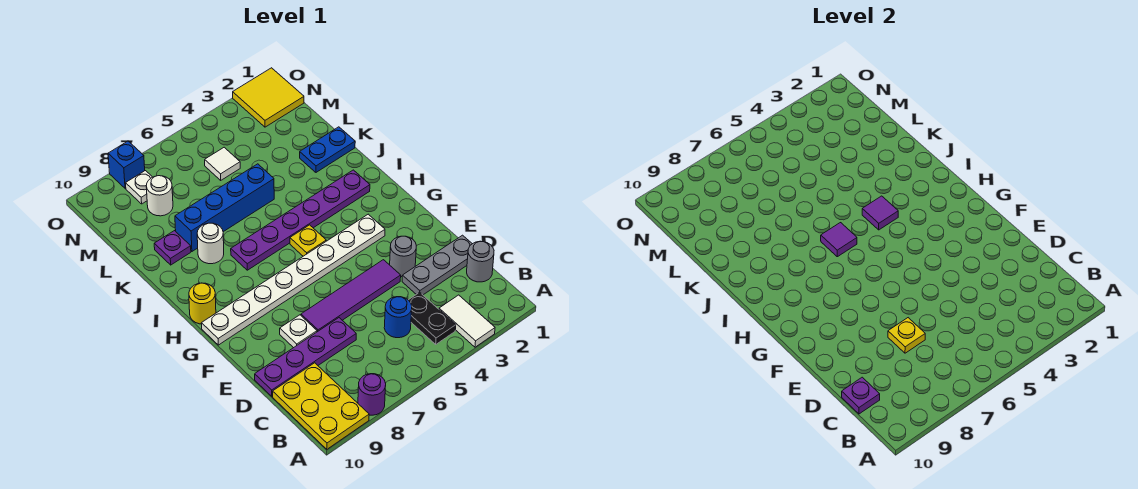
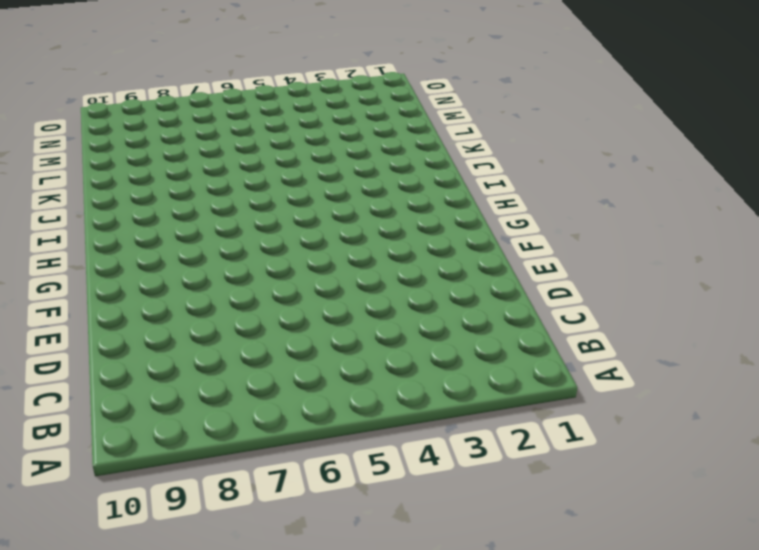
none -> white 1x2 tile [439,295,495,347]
none -> purple 1x1 round brick [358,374,386,415]
none -> yellow 2x3 plate [273,363,369,449]

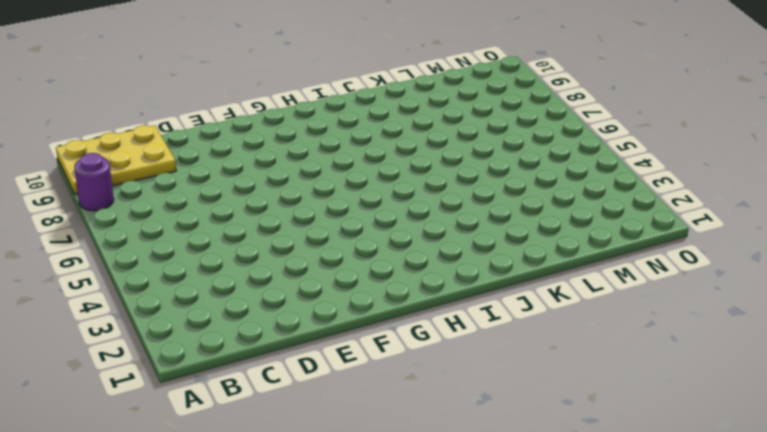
none -> white 1x2 tile [439,295,495,347]
none -> black 1x2 plate [409,292,456,344]
none -> grey 1x1 round brick [467,241,494,282]

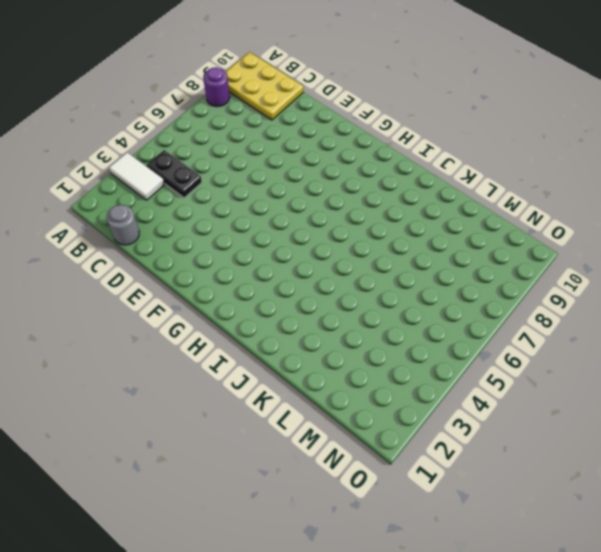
none -> blue 1x1 round brick [384,297,412,338]
none -> grey 1x3 plate [402,235,472,295]
none -> purple 1x4 plate [255,318,356,396]

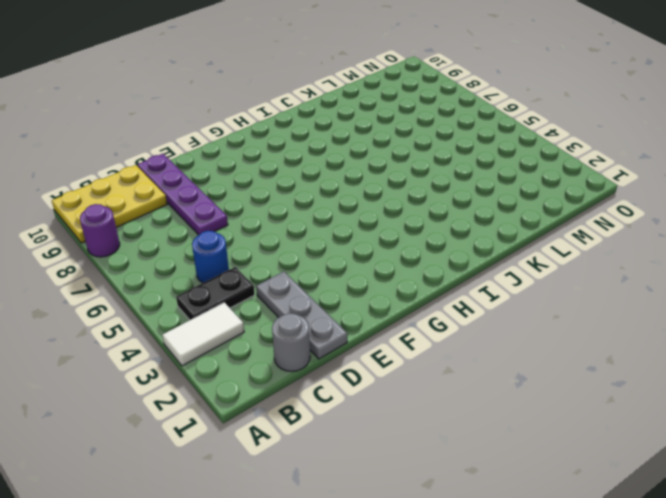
none -> grey 1x1 round brick [390,236,416,277]
none -> purple 1x4 tile [301,260,401,332]
none -> white 1x1 plate [280,315,317,348]

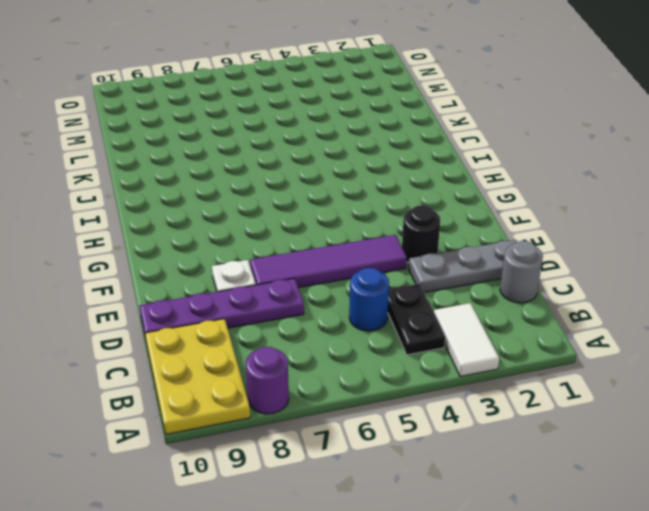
black 1x1 round brick [402,206,440,263] -> grey 1x1 round brick [390,236,416,277]
none -> white 1x8 plate [201,214,385,345]
none -> yellow 1x1 plate [290,225,326,256]
none -> yellow 1x1 round brick [189,283,216,324]

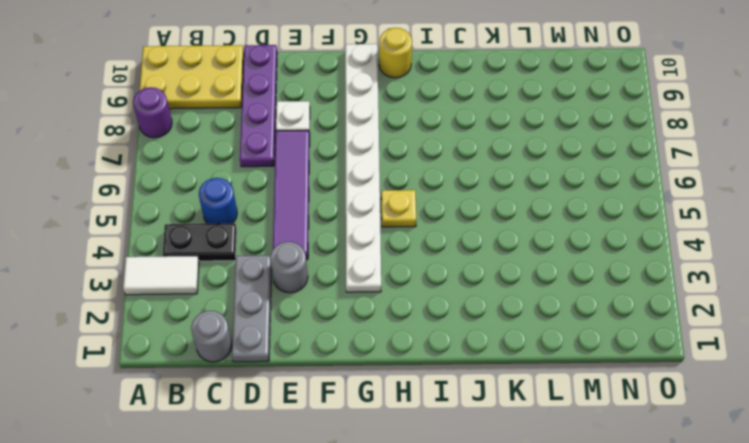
none -> purple 1x6 plate [231,170,370,270]
none -> white 1x1 round brick [197,223,224,264]
none -> blue 1x2 plate [300,127,355,172]

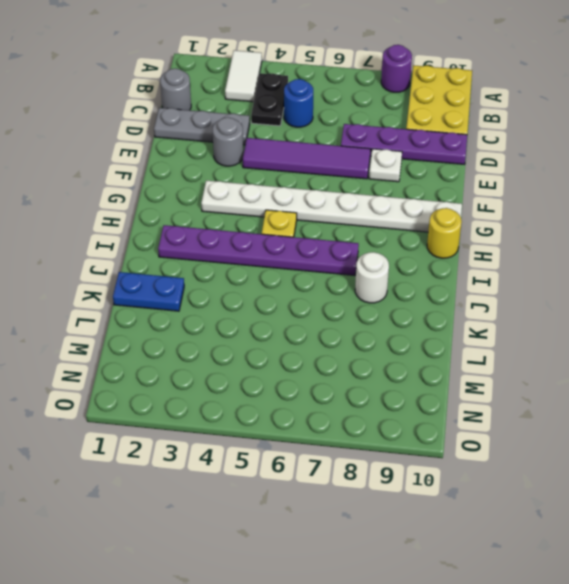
none -> blue 1x4 brick [175,164,274,251]
none -> purple 1x1 plate [154,231,191,265]
none -> white 1x1 tile [205,147,240,180]

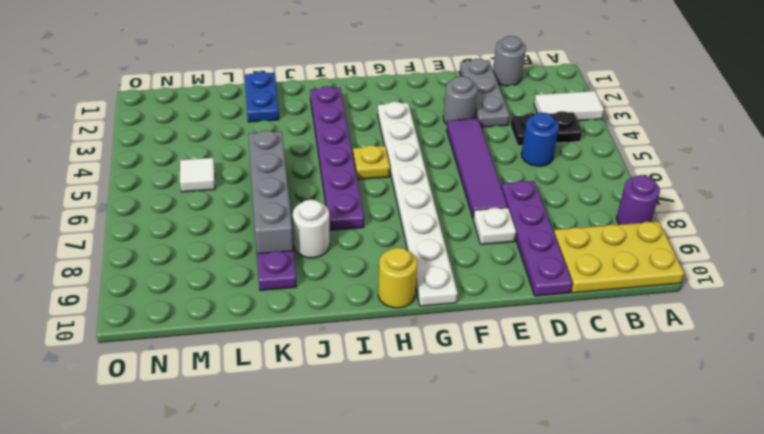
grey 1x4 brick [248,130,293,253] -> blue 1x4 brick [175,164,274,251]
none -> white 1x1 round brick [146,176,173,216]
none -> yellow 2x2 tile [233,68,304,127]
none -> white 1x1 plate [126,171,152,204]

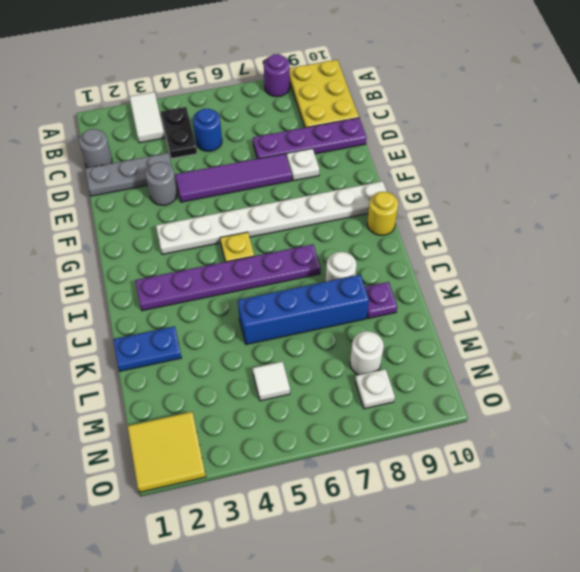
none -> blue 1x1 brick [108,141,145,188]
none -> purple 1x1 plate [842,377,880,414]
none -> yellow 1x1 plate [888,318,925,353]

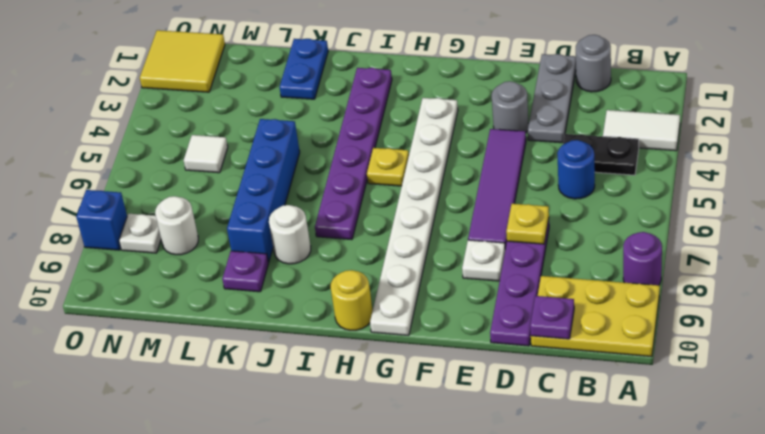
none -> purple 1x1 tile [862,196,898,230]
none -> purple 1x1 tile [821,223,857,257]

